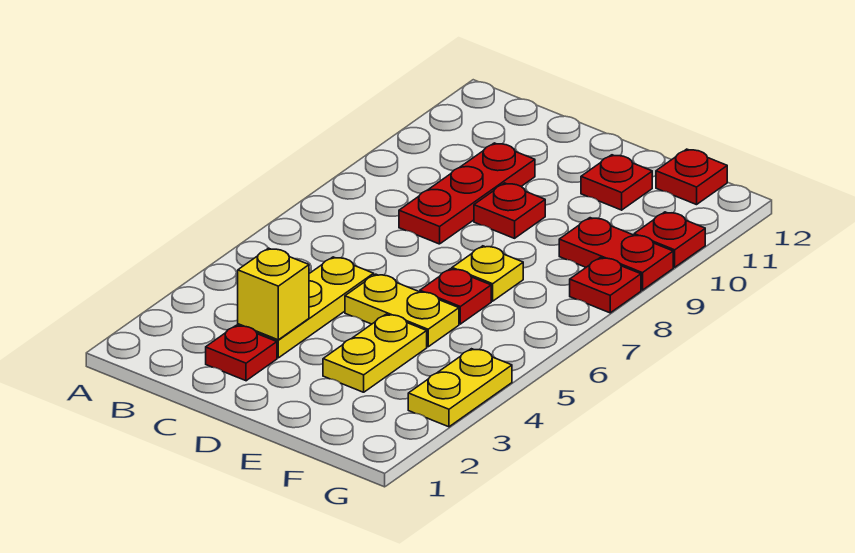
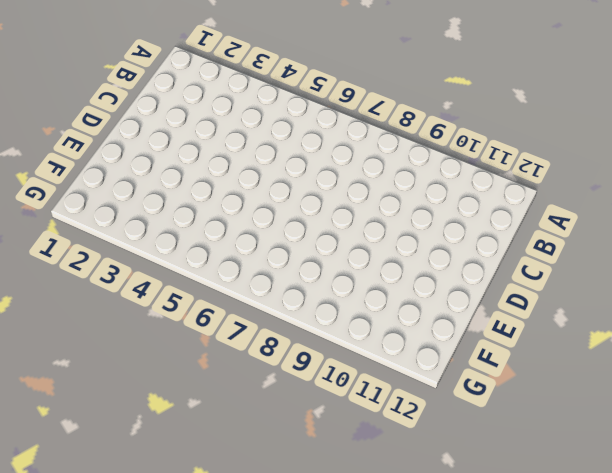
none -> red 1x1 plate [206,325,277,381]
none -> yellow 1x3 plate [238,257,374,358]
none -> red 1x3 plate [399,143,535,244]

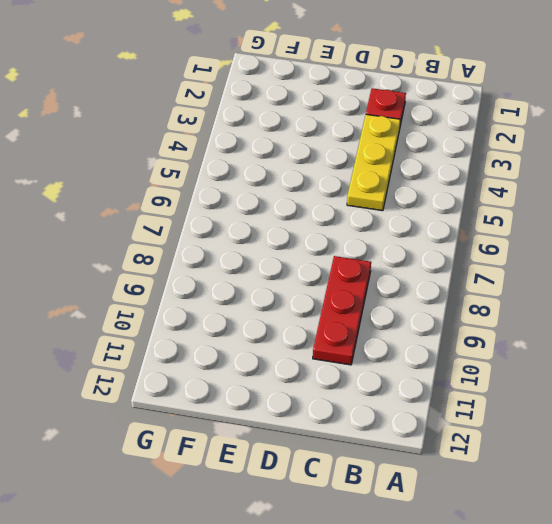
none -> yellow 1x2 plate [345,274,459,347]
none -> red 1x1 plate [474,183,545,238]
none -> yellow 1x2 plate [323,314,427,392]

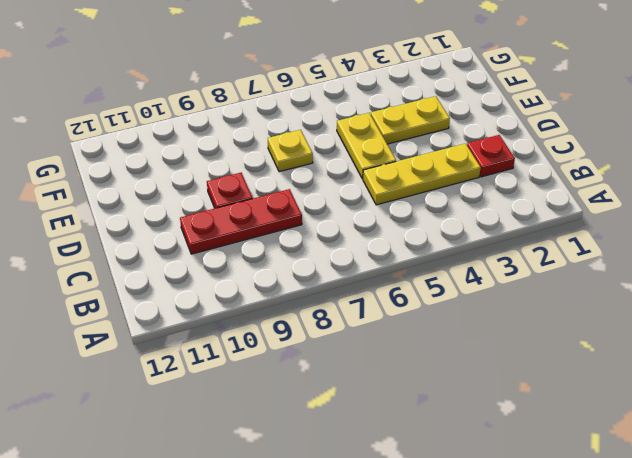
none -> red 1x1 plate [420,269,491,324]
none -> red 1x1 plate [581,155,652,210]
none -> red 1x2 plate [559,218,673,290]

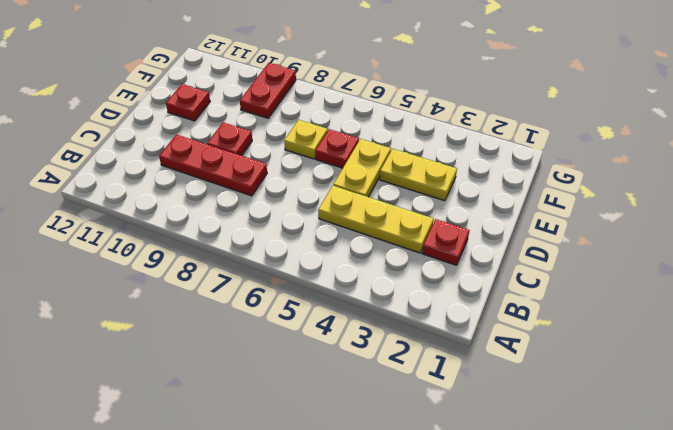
none -> red 1x1 plate [656,149,727,205]
none -> yellow 1x2 plate [408,349,512,427]
none -> red 1x1 plate [570,258,641,313]

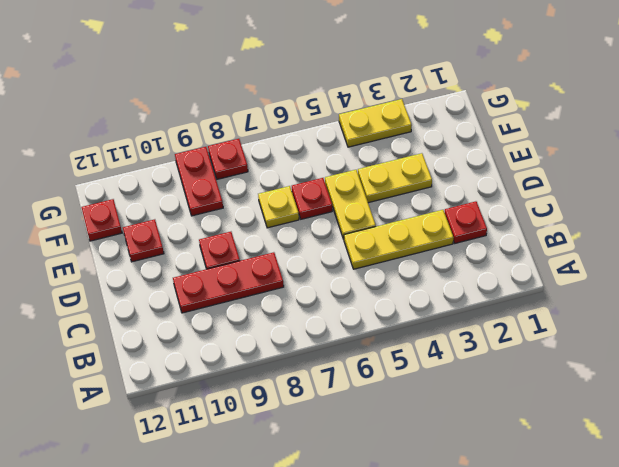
none -> red 1x1 plate [634,212,705,267]
none -> yellow 1x1 brick [238,248,309,340]

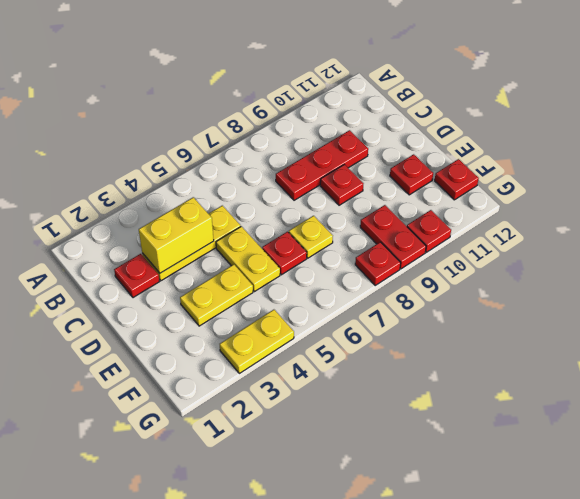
yellow 1x2 brick [139,197,214,273] -> yellow 1x1 brick [238,248,309,340]

